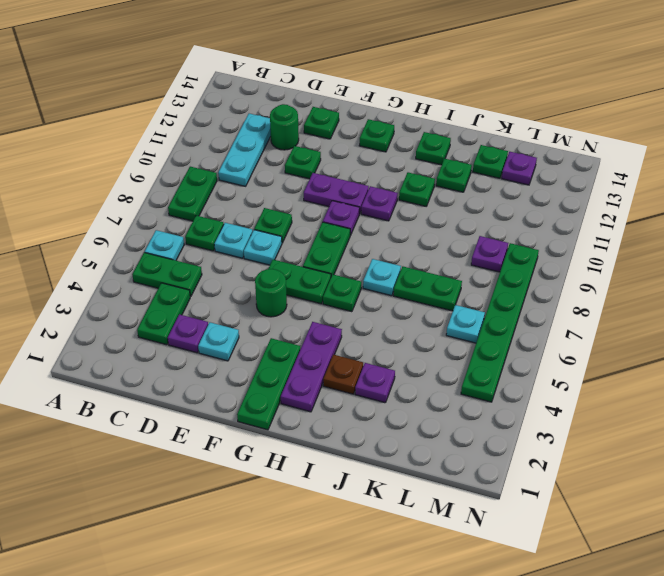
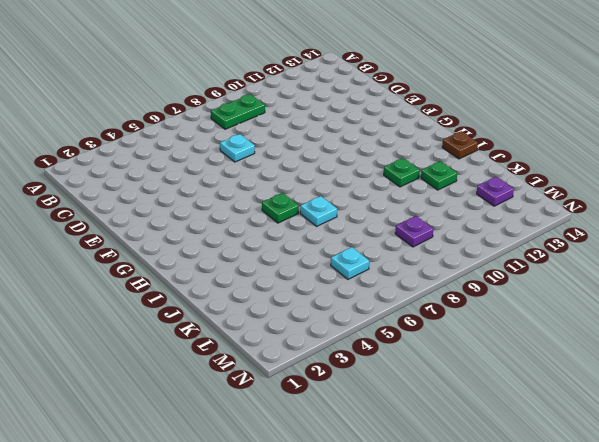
brown 1x1 plate [442,131,478,159] -> brown 1x1 plate moved to [323,355,363,394]
none -> green 1x2 plate [132,252,202,297]
none -> cyan 1x1 plate [145,230,184,260]
none -> green 1x2 plate [137,283,190,345]
none -> green 1x1 plate [185,216,224,251]

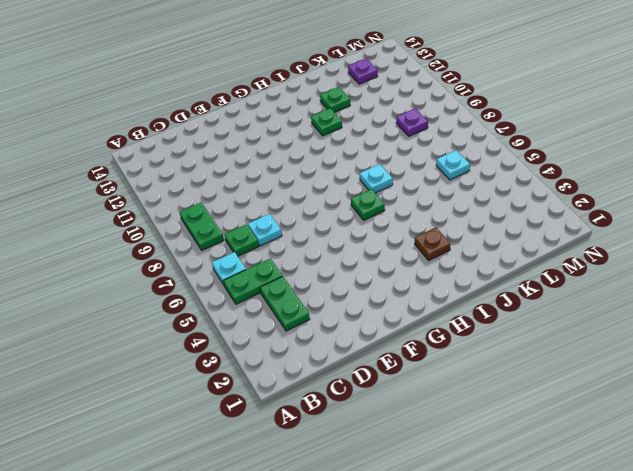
none -> cyan 1x3 plate [218,114,271,186]
none -> purple 1x1 plate [168,314,208,353]
none -> green 1x1 round brick [270,104,299,150]
none -> cyan 1x1 plate [198,322,239,361]

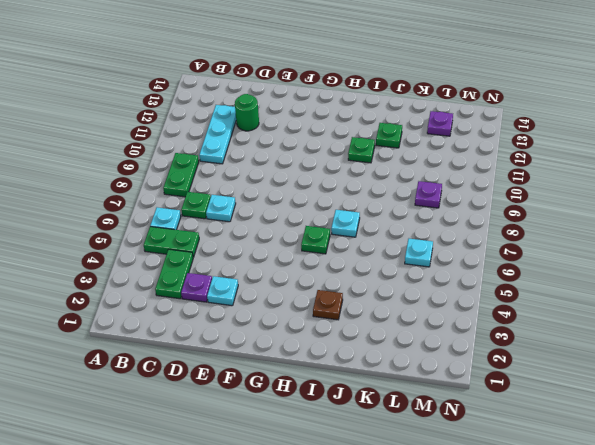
none -> cyan 1x1 plate [244,230,282,265]
none -> green 1x1 plate [254,208,292,243]
none -> green 1x1 plate [285,146,321,179]
none -> green 1x1 plate [304,107,339,139]

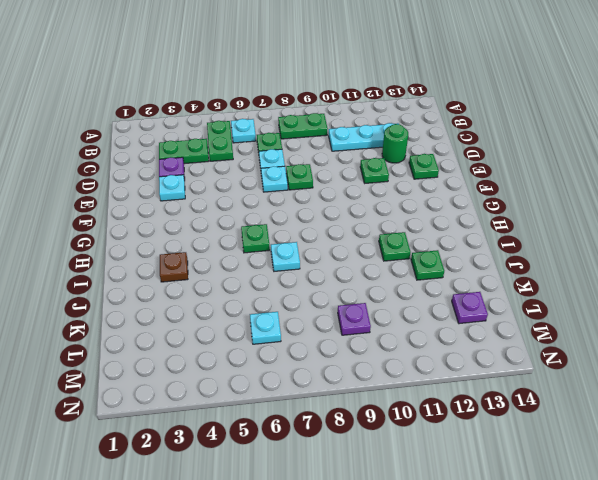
none -> green 1x1 round brick [255,269,287,317]
none -> green 1x2 plate [268,260,331,304]
none -> purple 1x2 plate [304,173,369,214]
none -> green 1x3 plate [237,338,300,430]

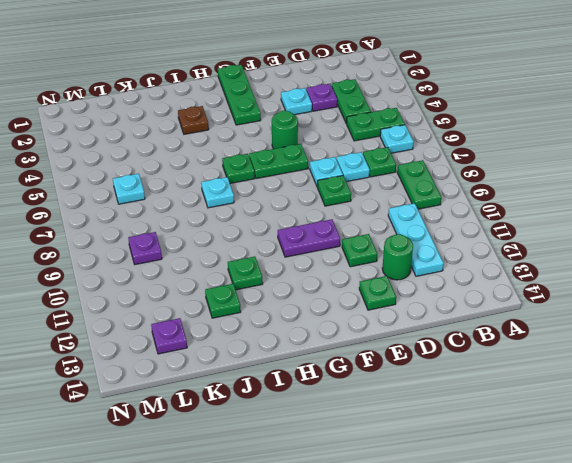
none -> green 1x2 plate [303,222,350,277]
none -> purple 1x1 plate [323,201,360,235]
none -> green 1x1 plate [359,119,394,152]
none -> purple 1x3 plate [281,322,342,412]

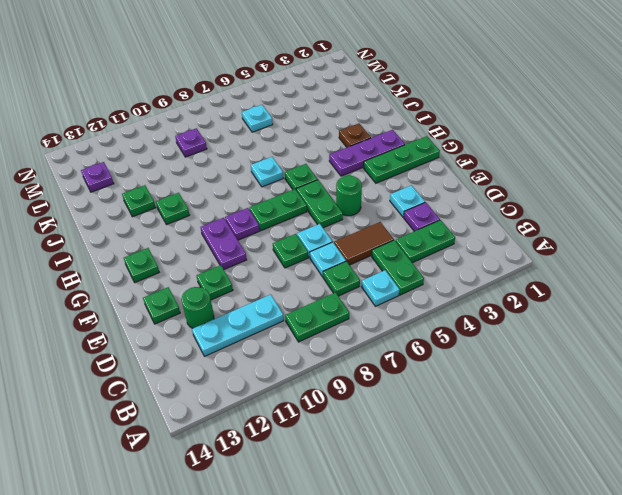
brown 1x2 tile [334,222,394,265] -> none
none -> purple 1x1 plate [361,186,398,221]
none -> green 1x1 plate [416,132,451,165]
none -> purple 1x1 plate [355,363,395,403]
none -> green 1x2 plate [393,266,462,311]

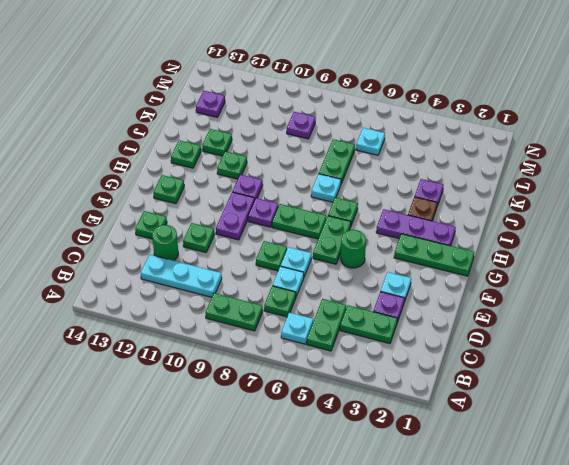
none -> green 1x1 plate [473,145,508,178]
none -> green 1x6 plate [461,243,539,402]

